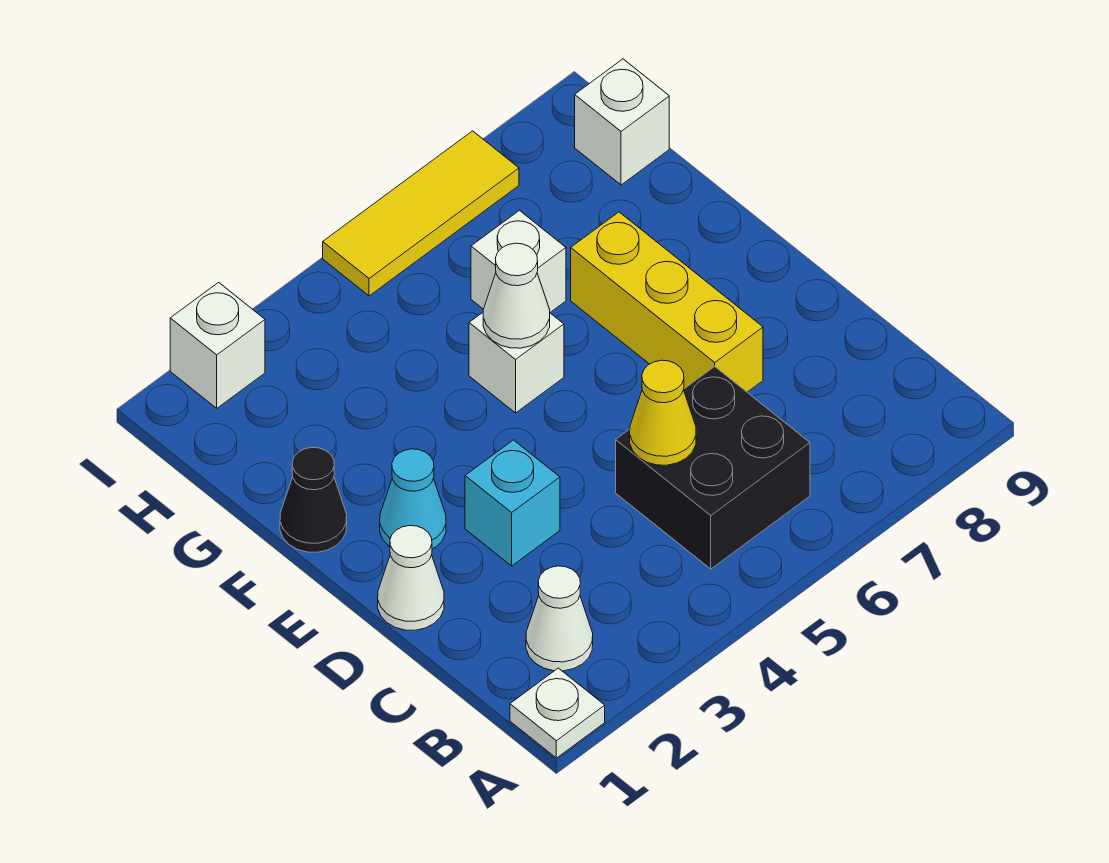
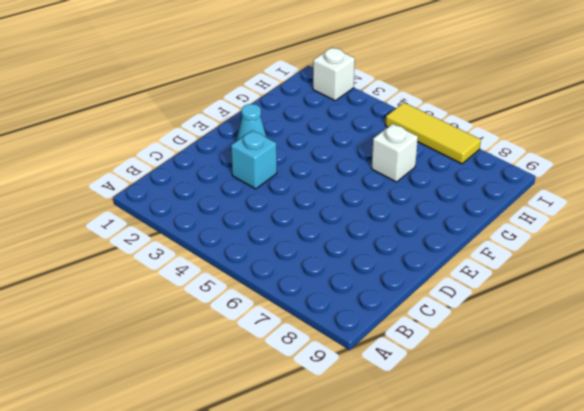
none -> white 1x1 plate [510,668,605,758]
none -> white 1x1 cone [526,566,593,671]
none -> black 2x2 brick [616,367,810,569]

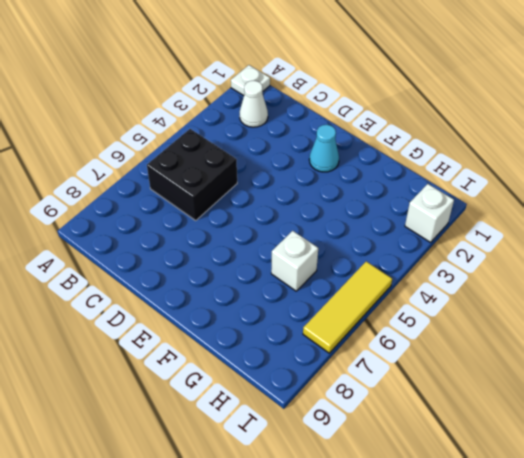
none -> white 1x1 cone [378,526,444,630]
none -> cyan 1x1 brick [465,440,560,566]
none -> yellow 1x3 brick [571,212,763,392]

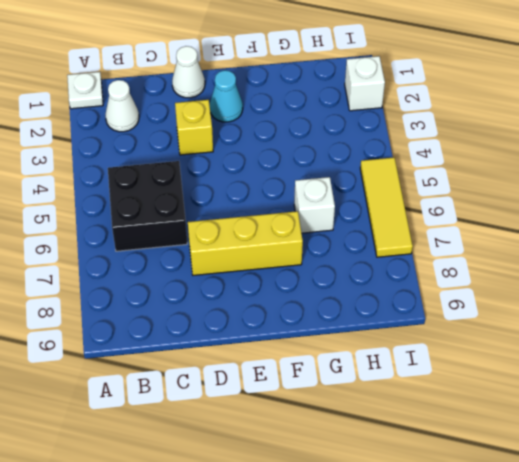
yellow 1x1 brick [175,100,213,155] -> cyan 1x1 brick [465,440,560,566]
none -> black 1x1 cone [280,448,347,552]
none -> white 1x1 brick [469,313,564,413]
none -> white 1x1 brick [575,59,669,185]

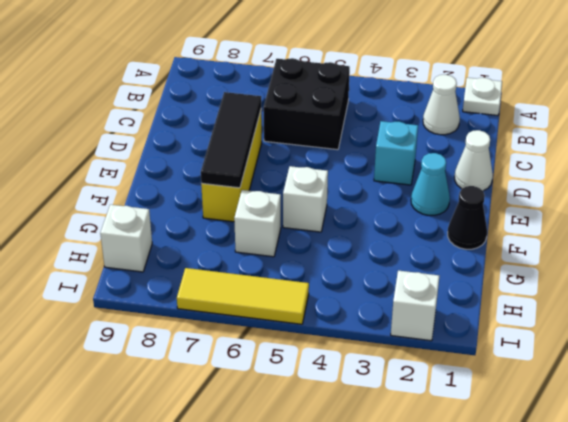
black 1x3 tile [201,92,261,188] -> none
none -> yellow 1x1 cone [630,360,696,465]
none -> white 1x1 cone [483,243,550,348]

